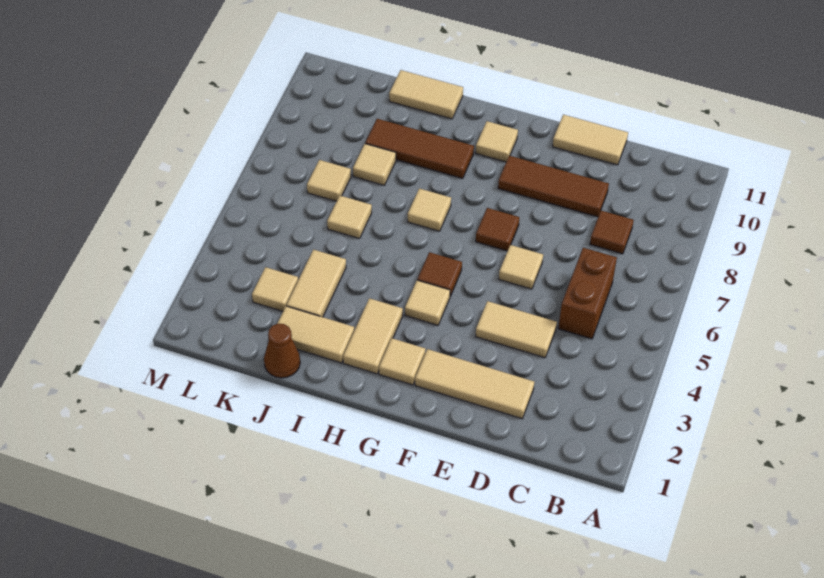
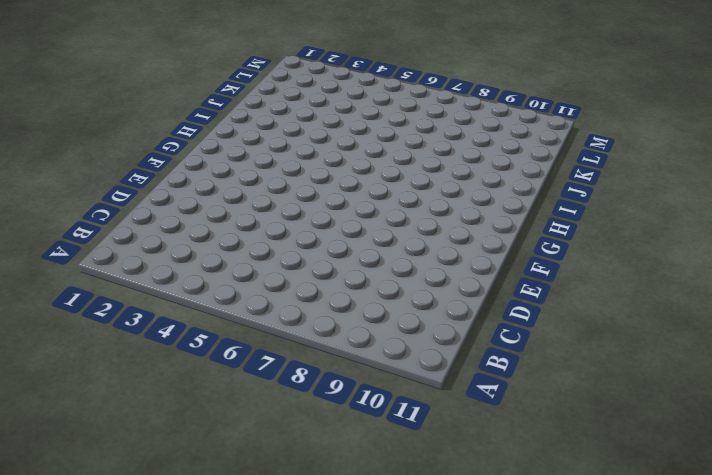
none -> brown 1x2 brick [558,248,617,339]
none -> brown 1x1 tile [590,211,634,254]
none -> tan 1x3 tile [415,349,534,419]

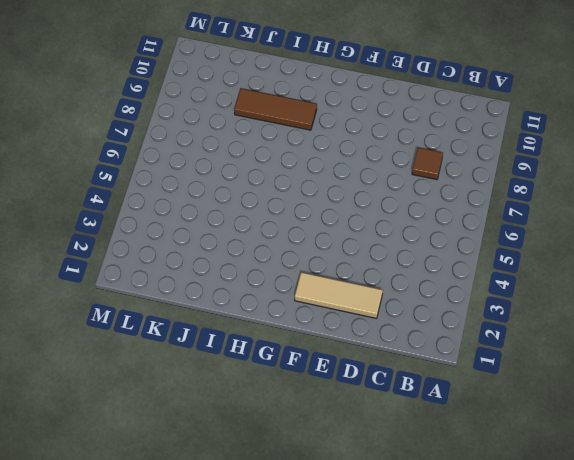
none -> brown 1x2 brick [558,248,617,339]
none -> tan 1x2 tile [475,301,557,358]
none -> brown 1x3 tile [498,156,609,217]

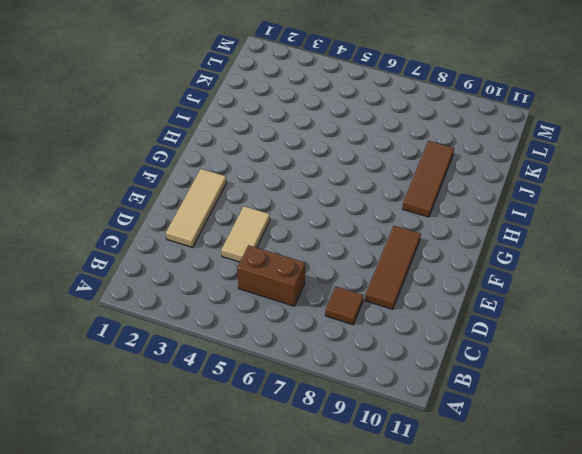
none -> tan 1x2 tile [553,115,628,165]
none -> tan 1x1 tile [499,245,543,289]
none -> brown 1x1 tile [476,208,519,251]

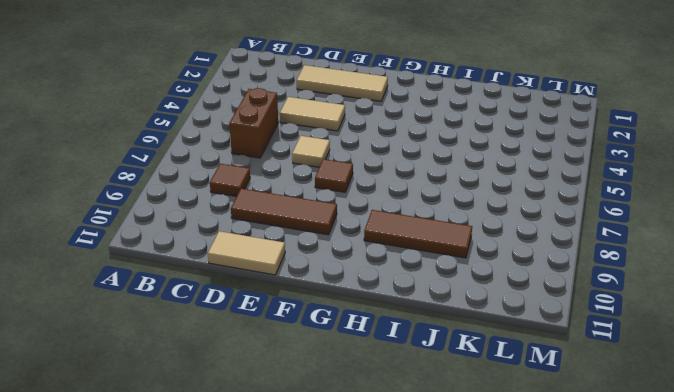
none -> tan 1x1 tile [379,338,426,385]
none -> tan 1x1 tile [405,280,450,325]
none -> brown 1x1 tile [417,252,462,296]

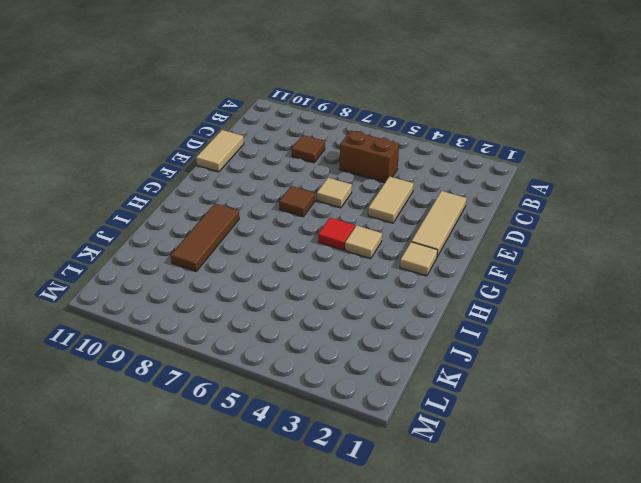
red 1x1 tile [318,218,355,250] -> brown 1x1 tile [417,252,462,296]
none -> brown 1x3 tile [498,156,609,217]
none -> tan 1x1 tile [476,121,518,162]
none -> tan 1x2 tile [343,298,403,374]

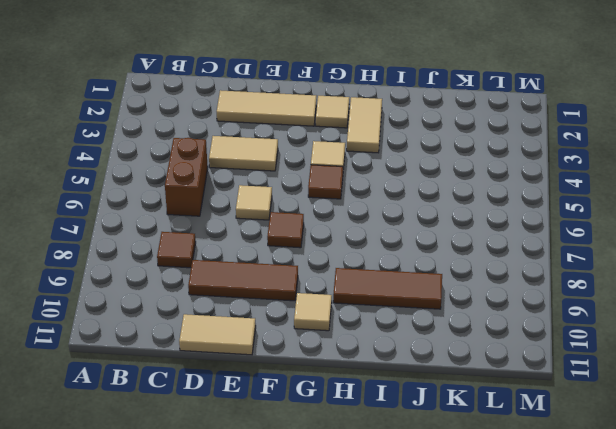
none -> tan 1x1 tile [408,188,451,231]
none -> tan 1x2 tile [277,306,354,363]
none -> tan 1x2 tile [389,70,463,119]

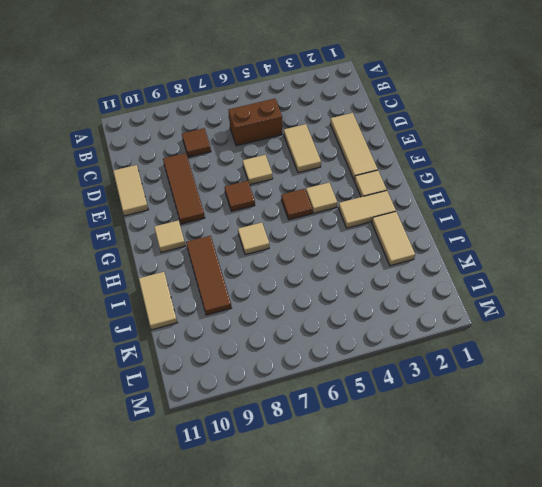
none -> brown 1x1 cone [264,324,300,378]
none -> tan 1x2 tile [287,250,346,317]
none -> tan 1x1 tile [327,196,372,239]

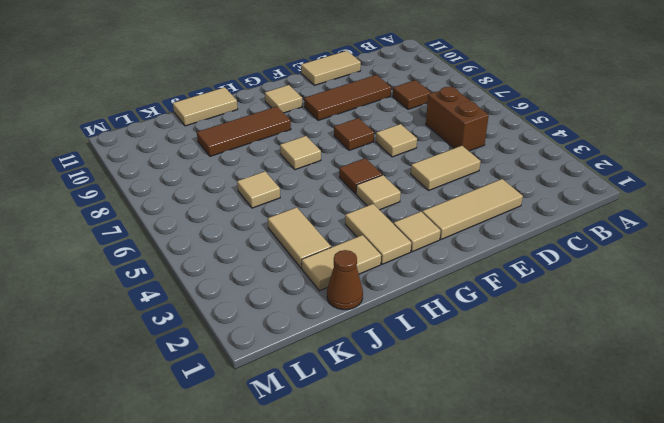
none -> tan 1x1 tile [353,144,396,185]
none -> tan 1x1 tile [252,267,298,311]
none -> tan 1x1 tile [307,160,351,201]

